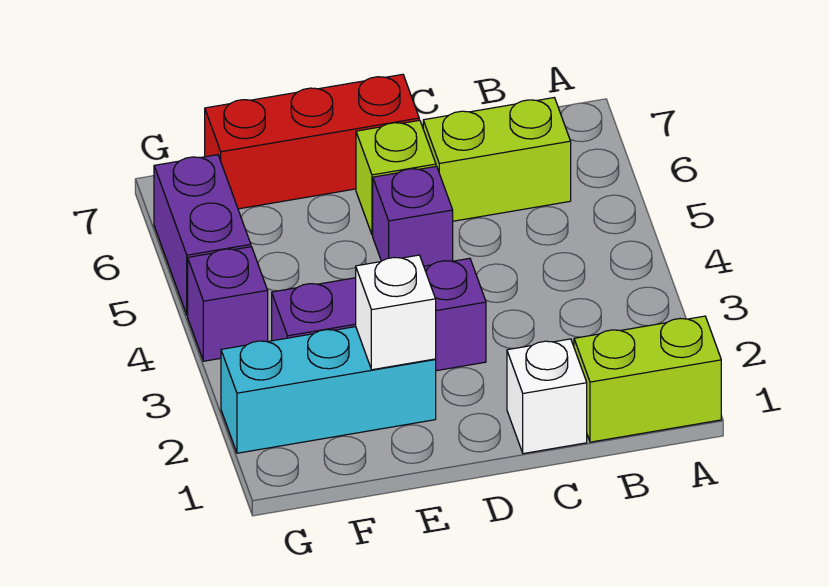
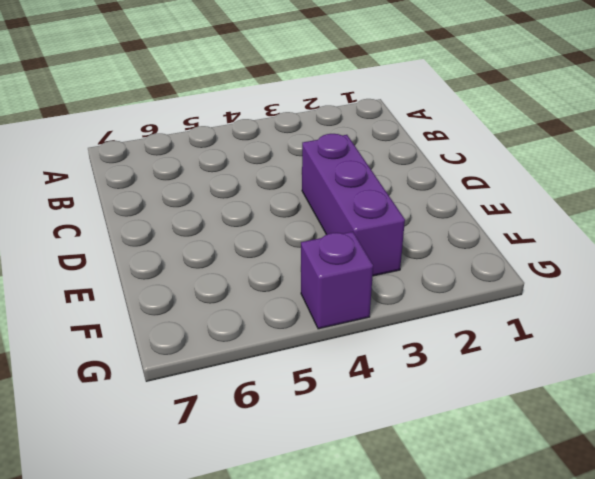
none -> lime 1x2 brick [574,316,721,442]
none -> lime 1x2 brick [423,98,571,221]

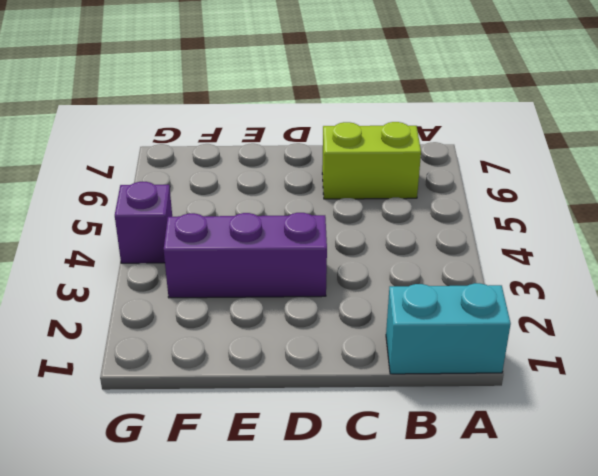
cyan 1x2 brick [386,283,511,374] -> lime 1x2 brick [574,316,721,442]
none -> white 1x1 brick [507,339,587,454]
none -> purple 1x1 brick [373,166,453,266]

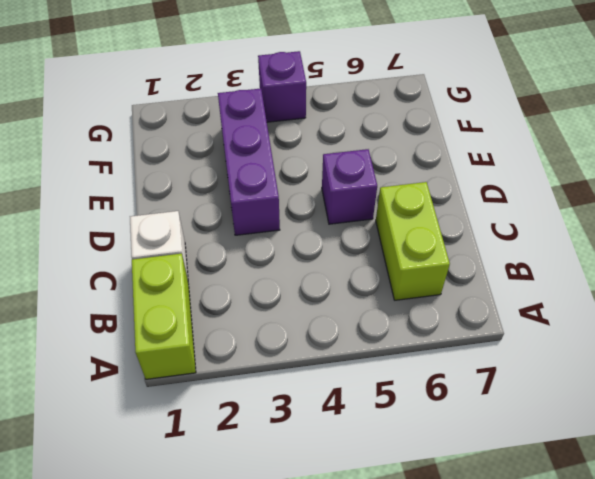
none -> lime 1x1 brick [356,120,436,235]
none -> red 1x3 brick [205,74,419,209]

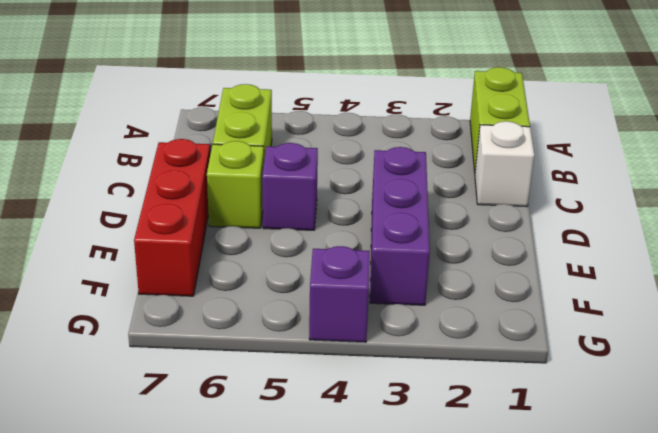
none -> cyan 1x3 brick [221,327,436,453]
none -> purple 1x2 brick [154,155,251,315]

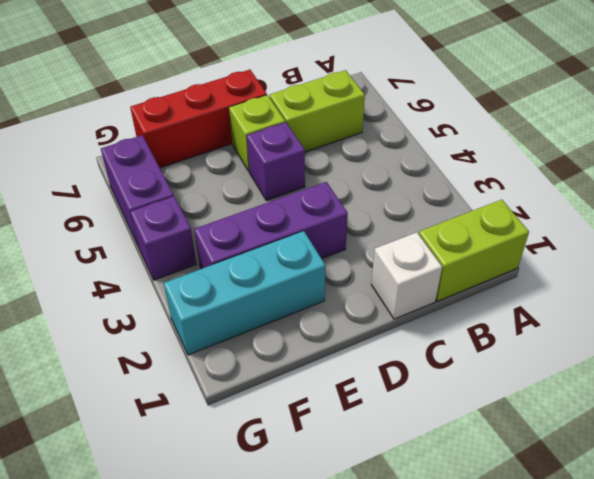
none -> white 1x1 brick [355,255,436,370]

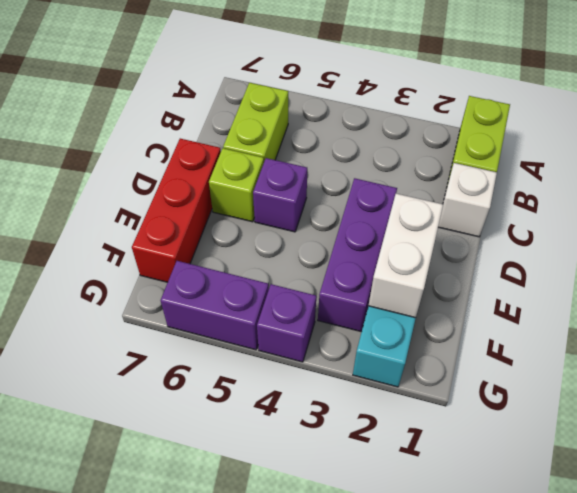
white 1x2 brick [368,194,443,318] -> white 1x1 brick [355,255,436,370]

